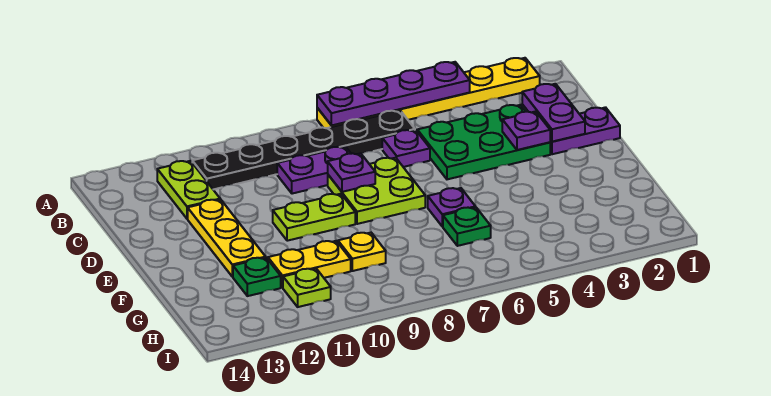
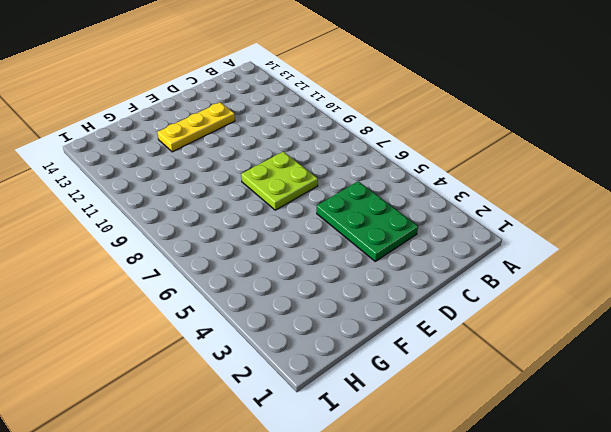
none -> yellow 1x6 plate [317,58,540,128]
none -> black 1x6 plate [192,111,415,189]
none -> lime 1x2 plate [157,161,220,219]

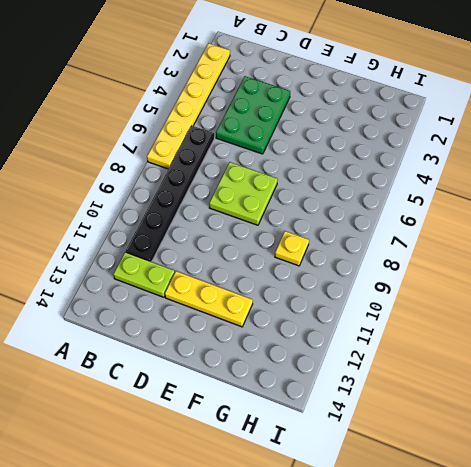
none -> purple 1x1 plate [382,130,430,167]
none -> purple 1x2 plate [277,147,351,194]
none -> purple 1x2 plate [550,107,620,154]

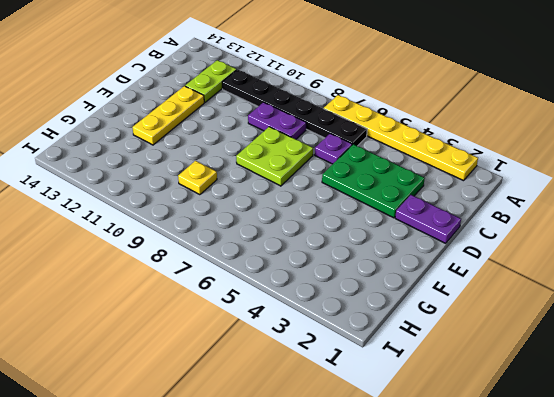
none -> lime 1x2 plate [273,194,355,241]
none -> purple 1x1 plate [428,188,475,226]
none -> green 1x1 plate [443,207,491,246]

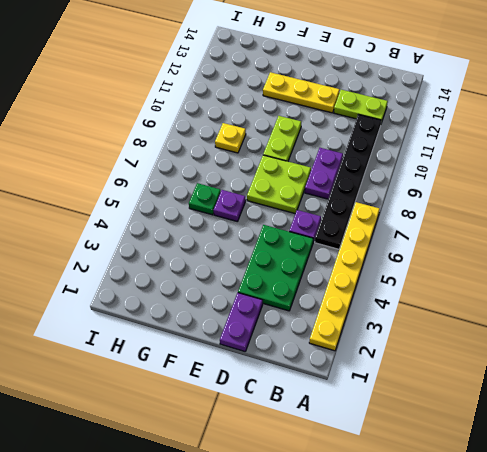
none -> yellow 1x2 plate [268,241,351,288]
none -> green 1x1 plate [233,258,281,296]
none -> lime 1x1 plate [283,269,331,307]

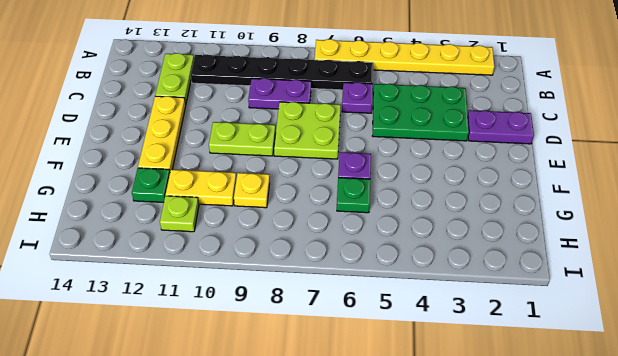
none -> purple 1x4 plate [317,62,470,125]
none -> purple 1x2 plate [522,84,585,142]
none -> purple 1x1 plate [502,111,550,150]

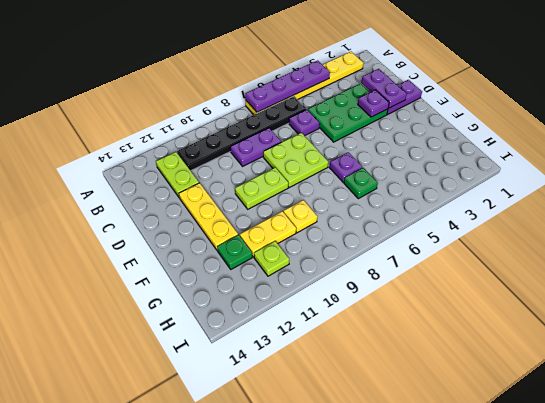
none -> purple 1x1 plate [328,153,375,192]

